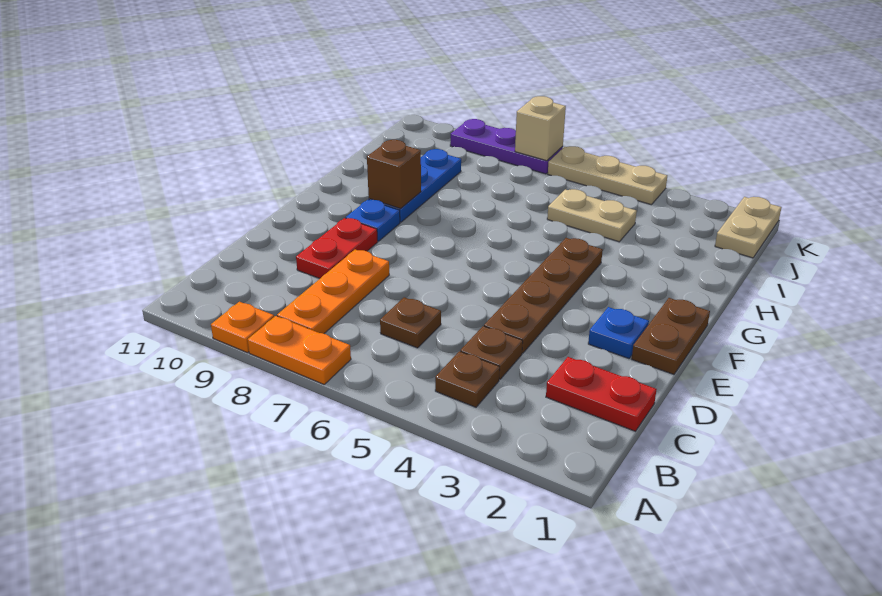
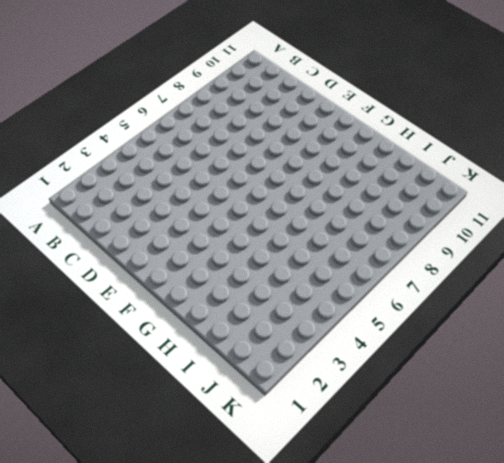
none -> orange 1x2 plate [248,316,351,384]
none -> orange 1x1 plate [211,302,274,353]
none -> brown 1x1 plate [435,351,500,407]

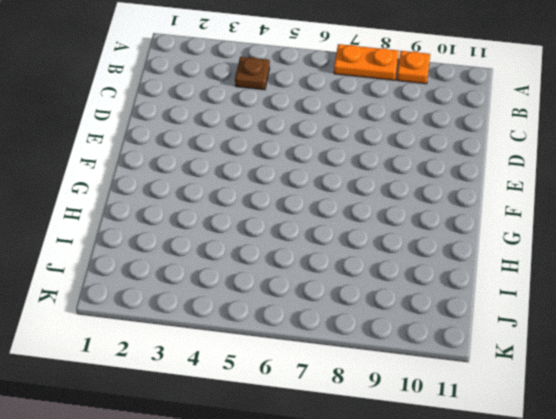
none -> orange 1x3 plate [277,250,389,334]
none -> red 1x2 plate [546,357,657,431]
none -> brown 1x1 plate [460,326,523,379]

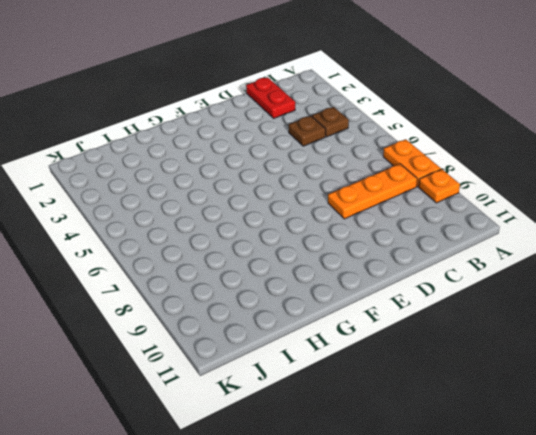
none -> brown 1x1 plate [380,297,441,348]
none -> brown 1x4 plate [484,238,603,353]
none -> red 1x2 plate [296,218,378,278]

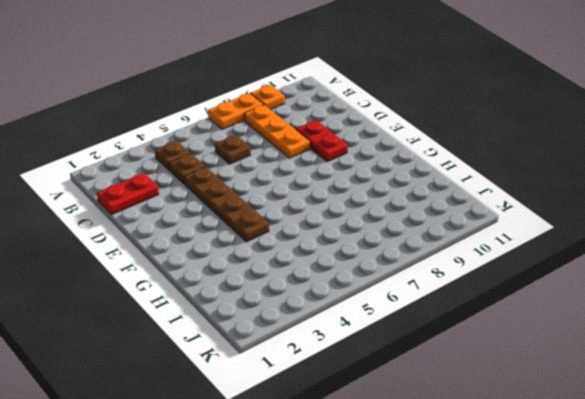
none -> brown 1x2 plate [632,298,710,374]
none -> blue 1x1 plate [588,307,649,359]
none -> blue 1x1 plate [346,200,400,241]

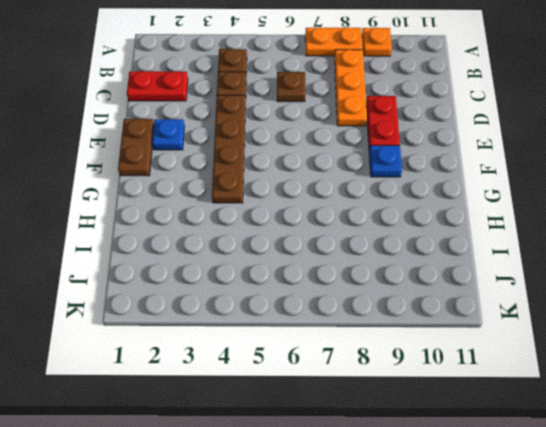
none -> blue 1x3 plate [369,149,461,222]
none -> tan 1x2 plate [547,189,637,242]
none -> tan 1x2 plate [715,197,781,258]

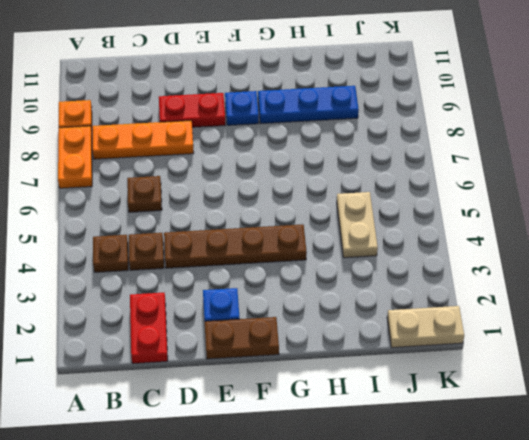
none -> tan 1x3 plate [548,146,667,205]
none -> purple 1x3 plate [450,119,563,174]
none -> brown 1x1 brick [367,140,421,209]

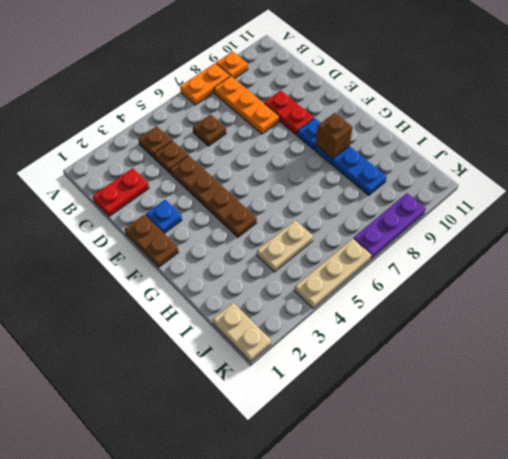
none -> tan 1x1 brick [515,96,566,161]

